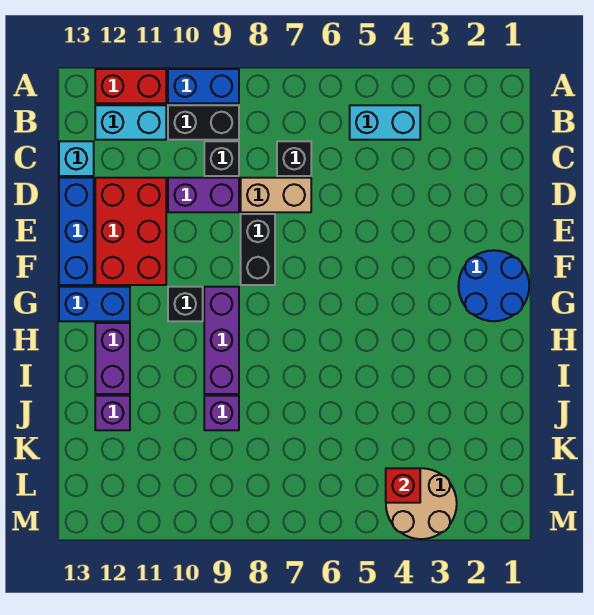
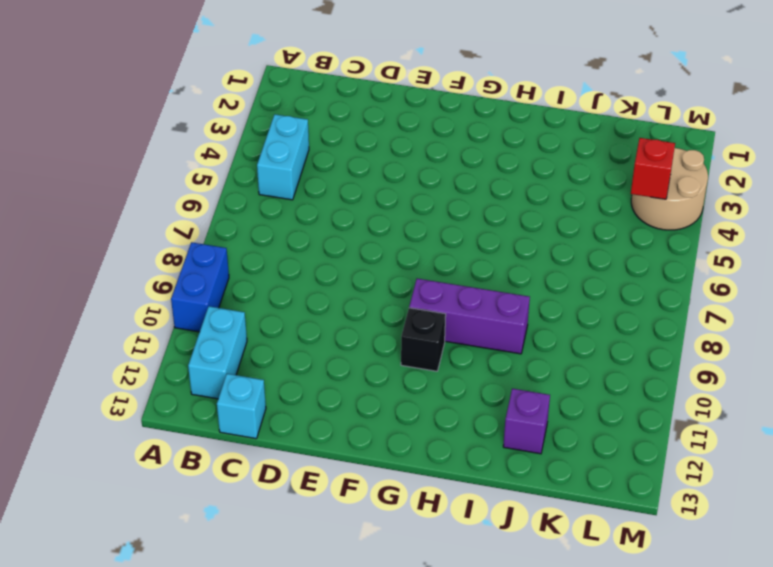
none -> red 1x2 brick [95,69,166,103]
none -> black 1x2 brick [168,105,239,140]
none -> black 1x1 brick [277,141,311,176]

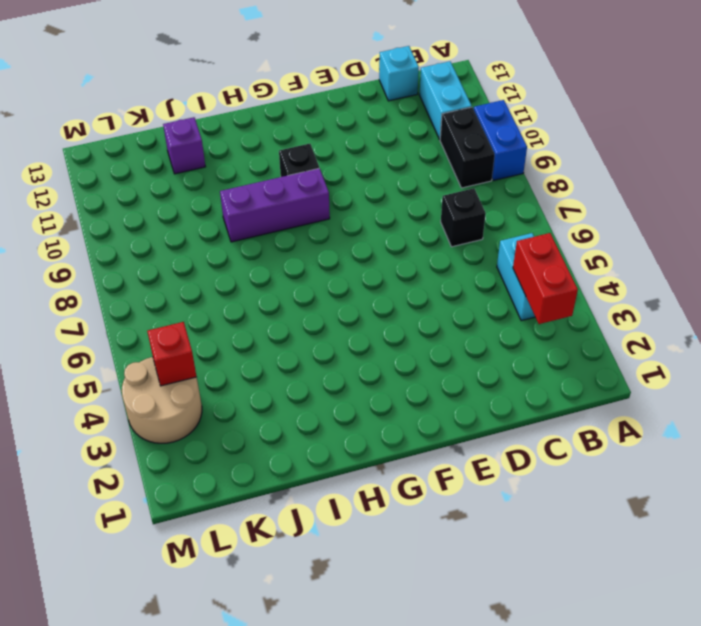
red 1x2 brick [513,233,578,324] -> red 1x2 brick moved to [95,69,166,103]
none -> black 1x1 brick [204,141,239,176]
none -> tan 1x2 brick [241,178,311,212]
none -> purple 1x2 brick [168,178,239,212]

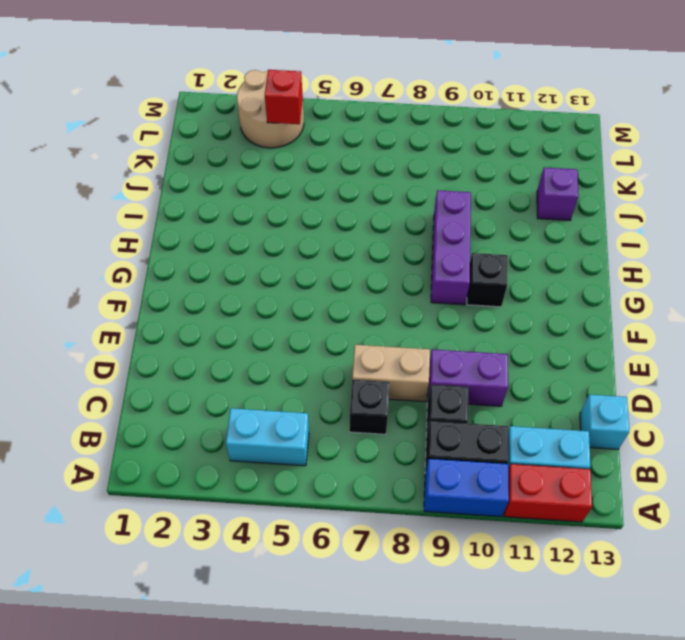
none -> red 2x3 brick [95,178,166,285]
none -> blue 1x3 brick [59,178,94,285]
none -> black 1x2 brick [241,214,275,285]

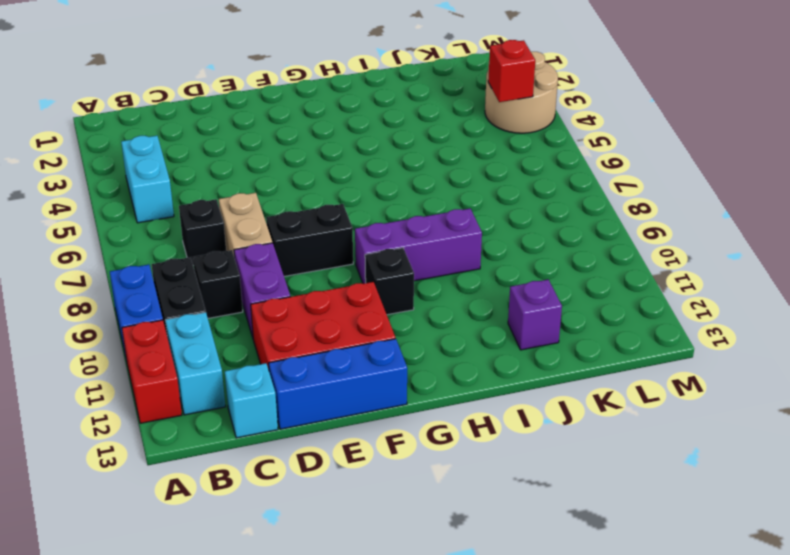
none -> blue 2x2 round brick [458,250,529,321]
none -> blue 1x2 brick [59,287,130,321]
none -> purple 1x2 brick [95,323,130,394]

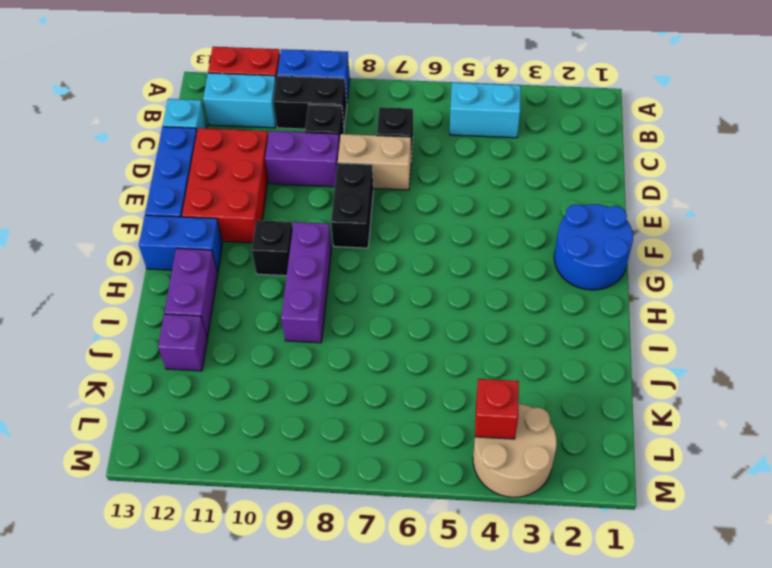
none -> purple 1x1 brick [204,396,239,430]

